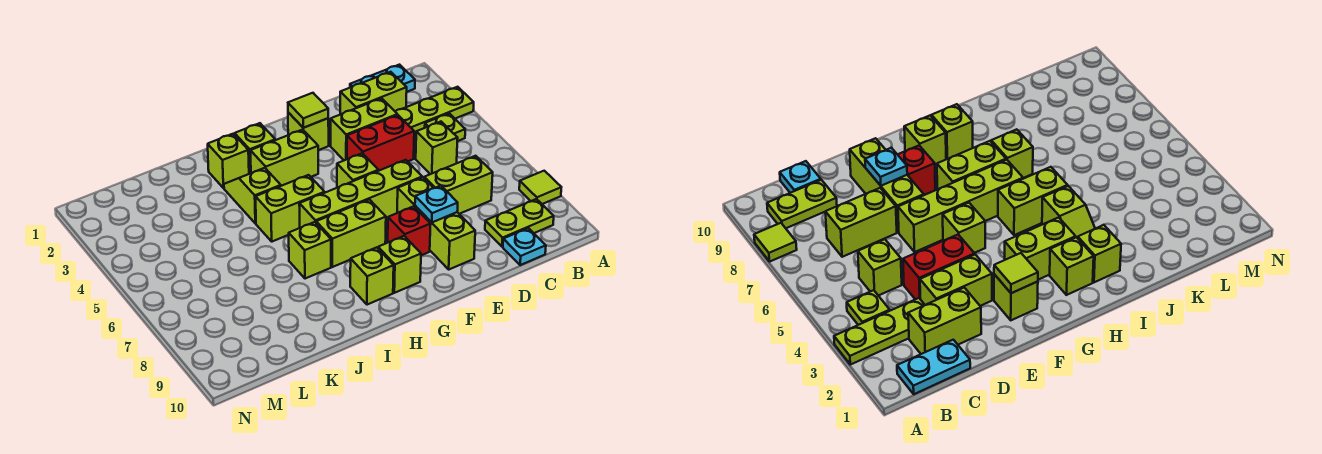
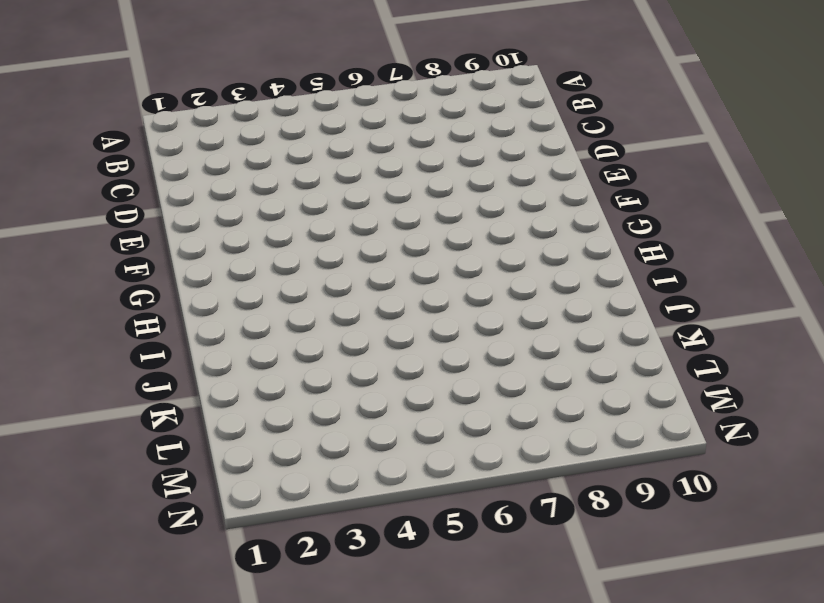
none -> lime 1x3 plate [395,87,474,135]
none -> lime 1x1 tile [519,171,561,204]
none -> cyan 1x2 plate [350,65,415,92]

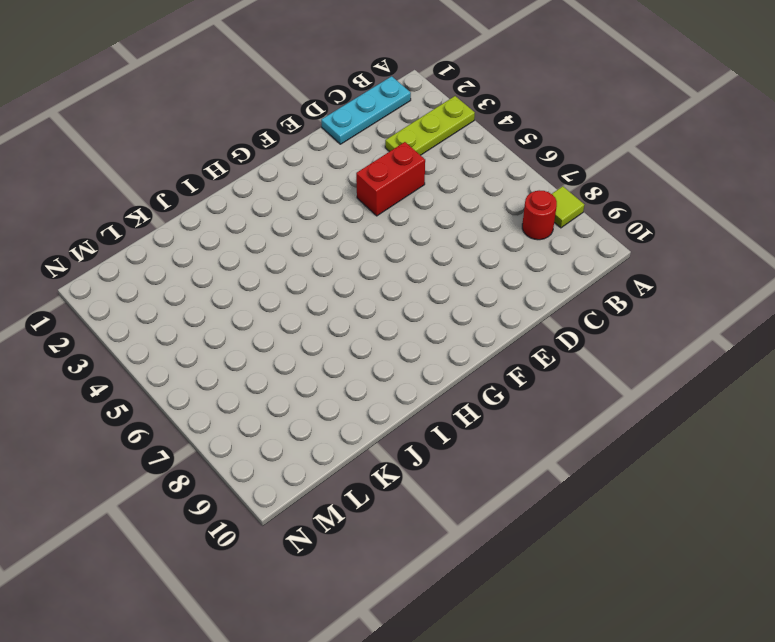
cyan 1x3 plate [321,76,411,144] -> cyan 1x2 plate [350,65,415,92]
red 1x1 round brick [522,191,557,240] -> none
none -> lime 1x1 plate [425,113,465,141]
none -> lime 1x2 plate [485,199,554,247]
none -> lime 1x2 brick [340,72,407,114]

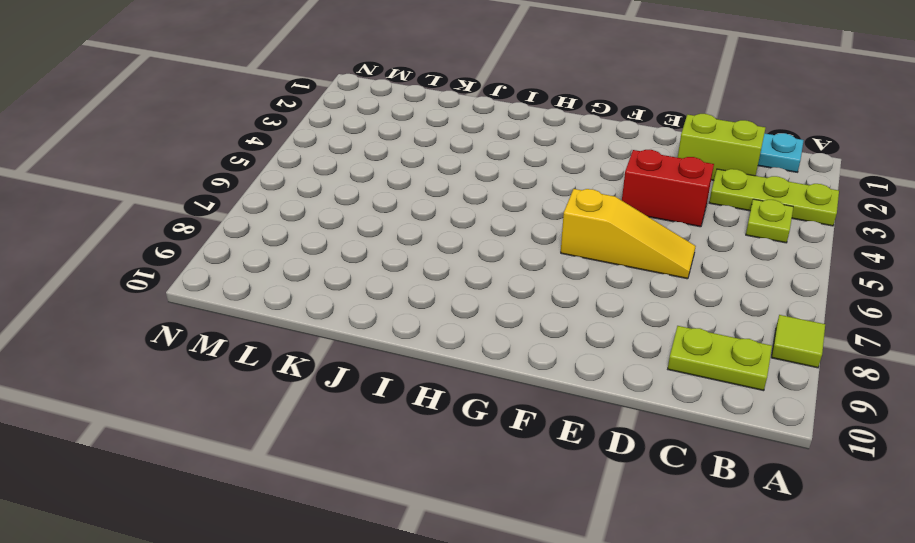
yellow 1x3 slope [561,189,696,279] -> lime 1x4 brick [299,160,422,228]
none -> lime 1x1 brick [416,122,458,174]
none -> lime 1x2 brick [424,156,493,214]
none -> cyan 1x1 plate [503,228,546,265]

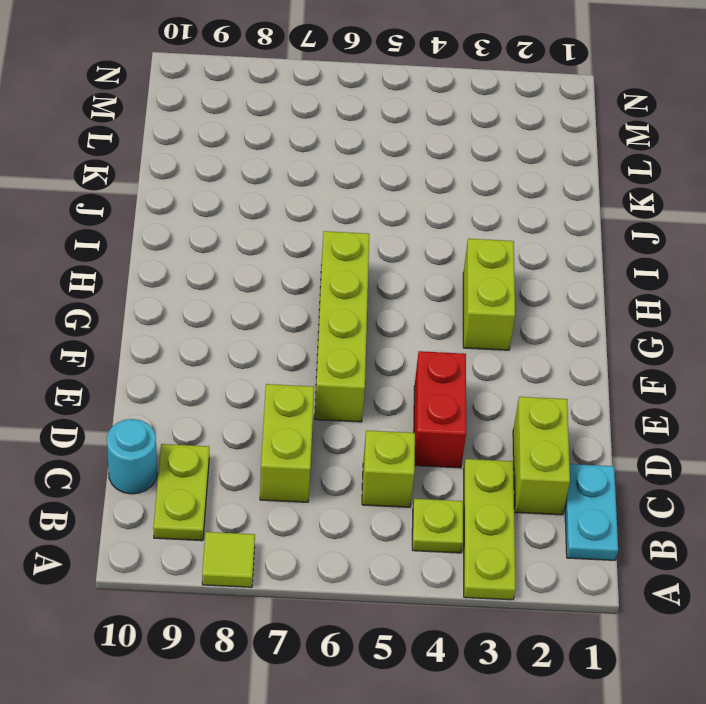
cyan 1x1 round brick [107,419,157,494] -> cyan 1x1 plate [503,228,546,265]
none -> lime 1x2 brick [331,98,397,160]
none -> lime 1x3 brick [397,177,475,269]
none -> lime 1x1 brick [288,112,329,150]

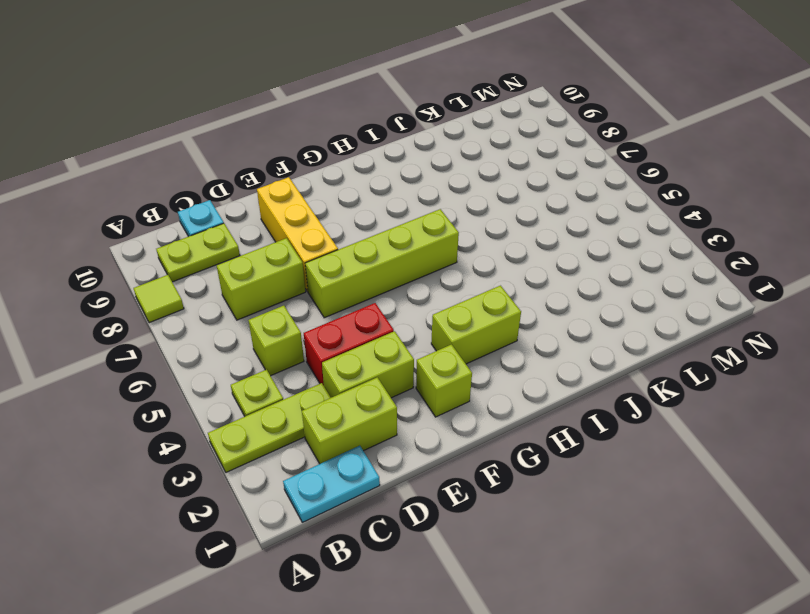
yellow 1x3 brick [257,177,338,291] -> lime 1x3 brick [397,177,475,269]
none -> lime 1x1 brick [337,153,378,188]
none -> red 1x1 brick [388,206,431,255]
none -> lime 1x2 brick [316,200,386,267]

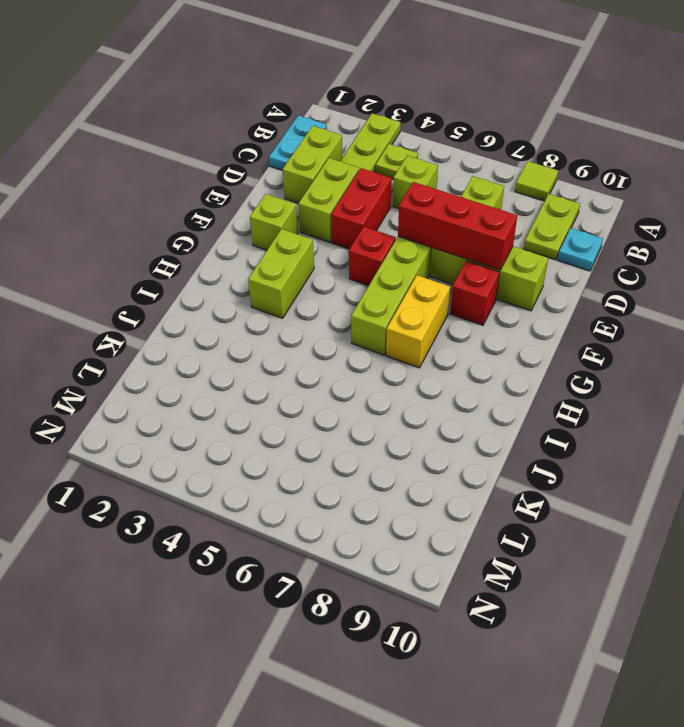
red 1x3 brick [398,182,517,270] -> cyan 1x1 plate [415,186,458,222]
red 1x1 brick [349,227,396,286] -> lime 1x1 brick [337,153,378,188]
yellow 1x2 brick [386,275,450,368] -> lime 1x2 brick [316,200,386,267]
none -> lime 1x1 brick [378,236,421,293]
none -> lime 1x1 brick [235,123,275,174]
none -> lime 1x2 brick [256,175,325,242]

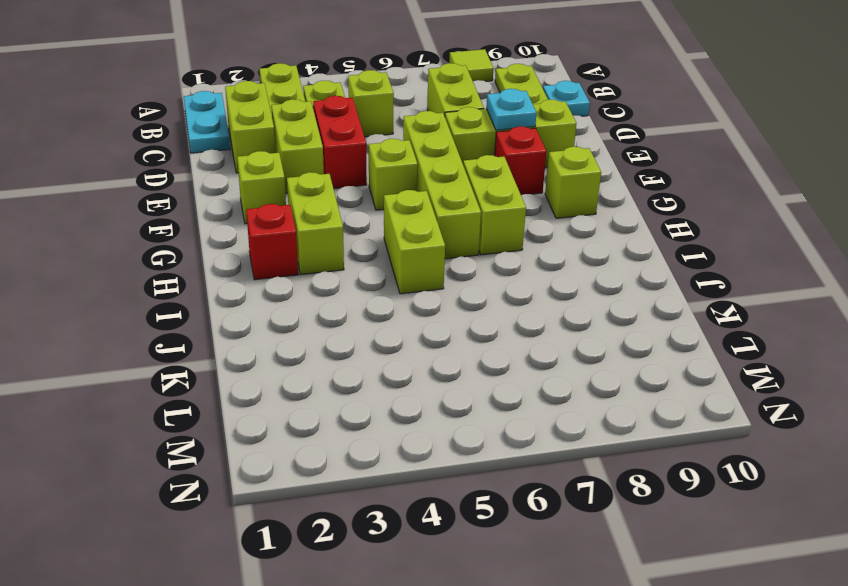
red 1x1 brick [246,204,298,280] -> lime 1x1 brick [235,123,275,174]
none -> lime 1x1 brick [350,247,394,305]
none -> lime 1x1 brick [207,134,249,188]
none -> lime 1x2 slope [224,168,281,224]

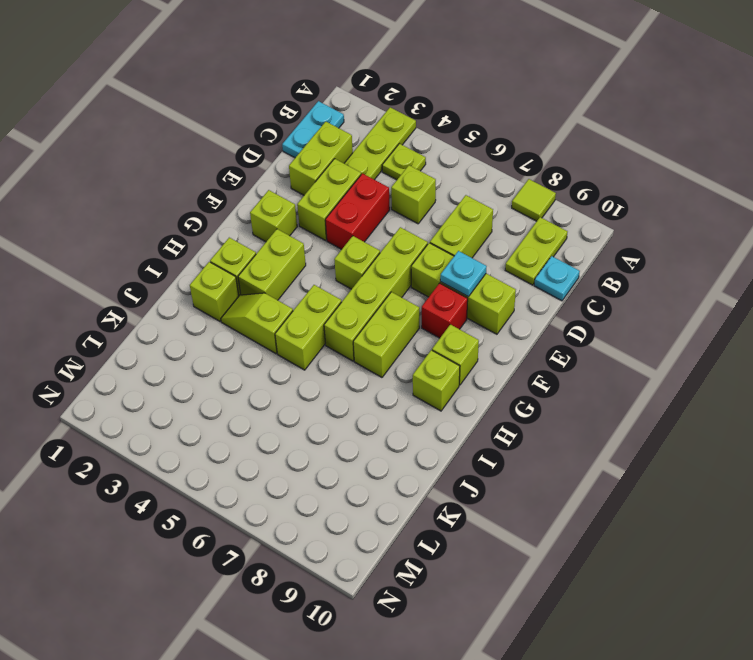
none -> lime 1x1 brick [289,222,331,279]
none -> lime 1x1 tile [288,93,328,128]

